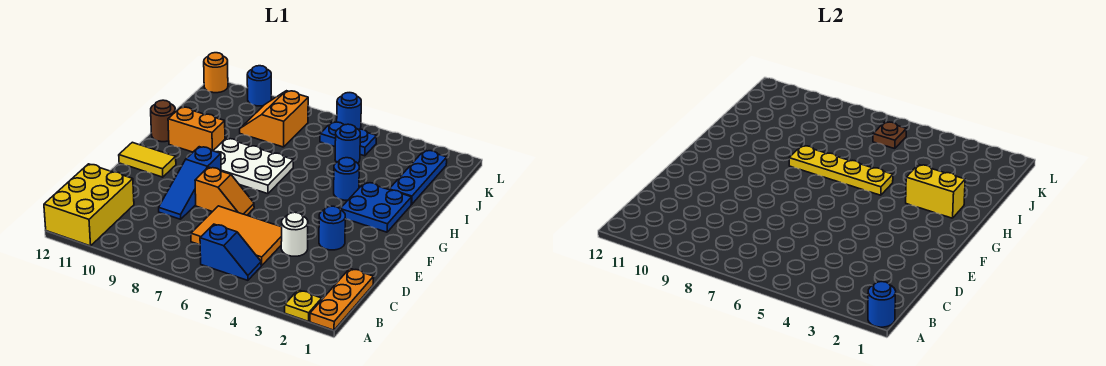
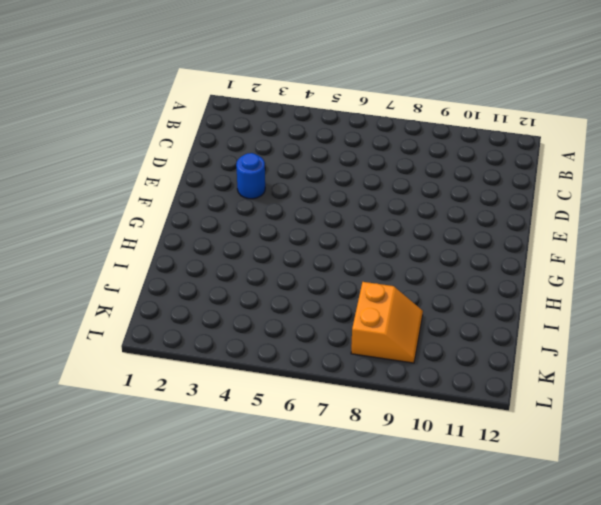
none -> orange 1x3 plate [310,269,374,330]
none -> yellow 1x1 plate [285,290,322,321]
none -> yellow 2x3 brick [44,164,134,246]

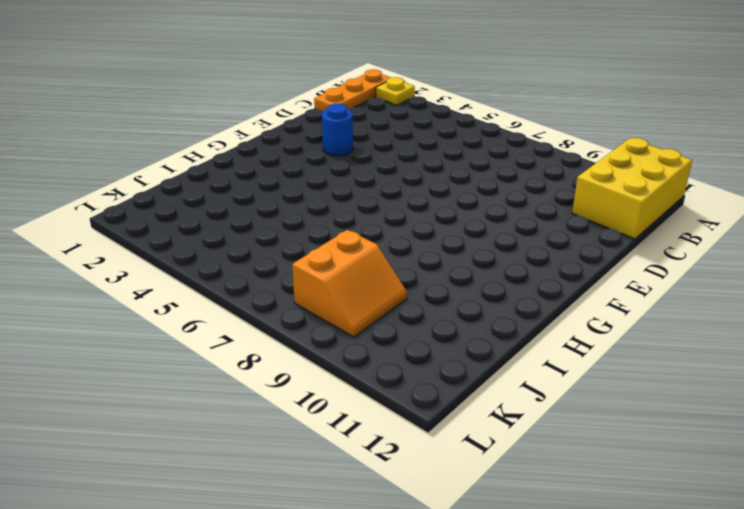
none -> blue 1x2 slope [200,224,261,280]
none -> orange 2x3 tile [191,206,282,266]
none -> white 1x1 round brick [281,212,308,256]

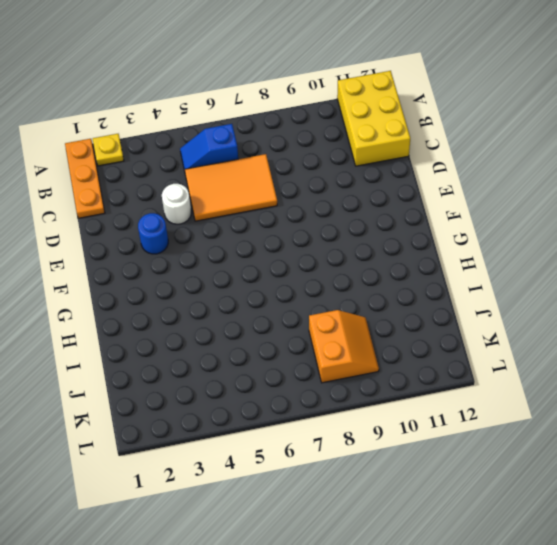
none -> blue 1x3 slope [159,147,221,219]
none -> orange 1x2 slope [195,167,254,215]
none -> yellow 1x2 tile [119,142,176,177]

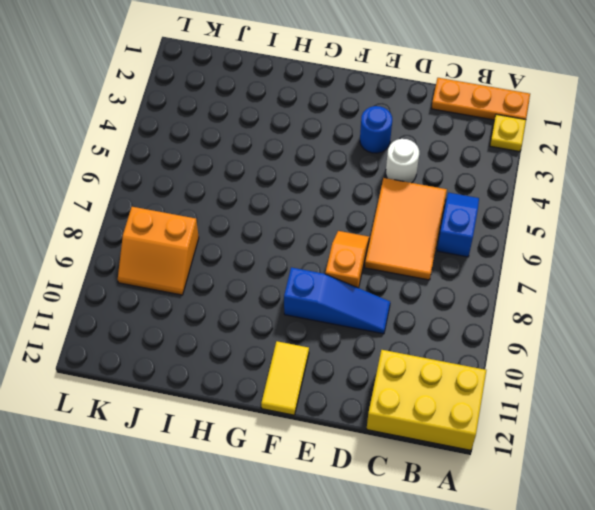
none -> blue 2x2 plate [340,182,411,232]
none -> white 2x3 plate [213,138,293,194]
none -> blue 1x1 round brick [334,158,359,200]

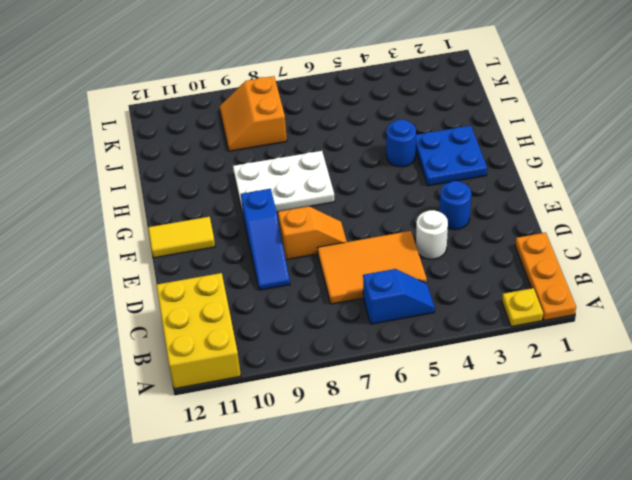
none -> orange 1x2 brick [168,107,225,152]
none -> brown 1x1 round brick [151,100,175,142]
none -> blue 1x3 plate [389,150,447,204]

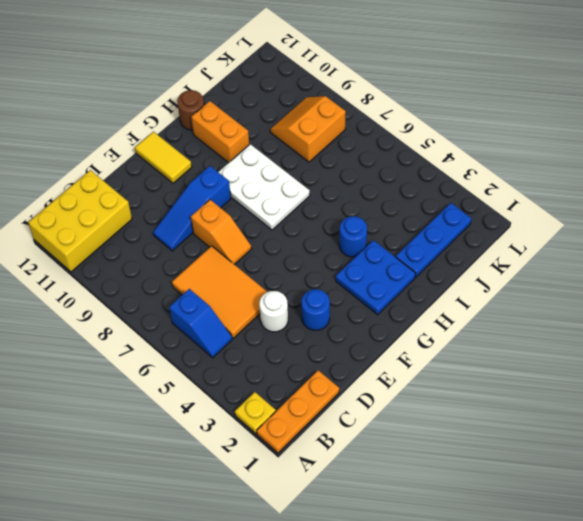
none -> blue 1x1 round brick [335,124,360,163]
none -> blue 1x2 plate [320,122,376,156]
none -> blue 1x1 round brick [337,93,361,129]

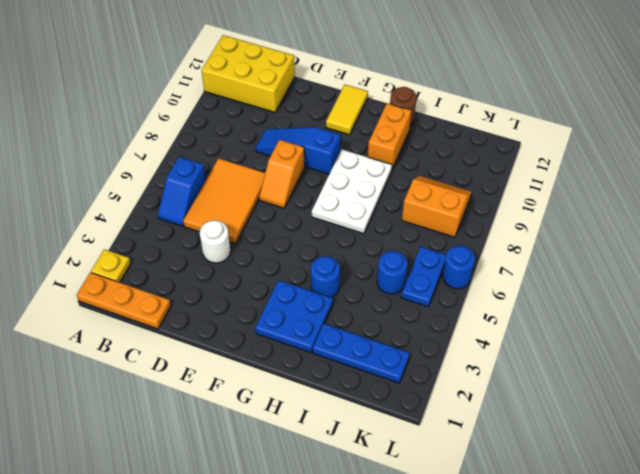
none -> blue 1x1 round brick [319,206,345,250]
none -> blue 1x1 round brick [247,66,271,106]
none -> orange 1x1 round brick [204,53,228,93]

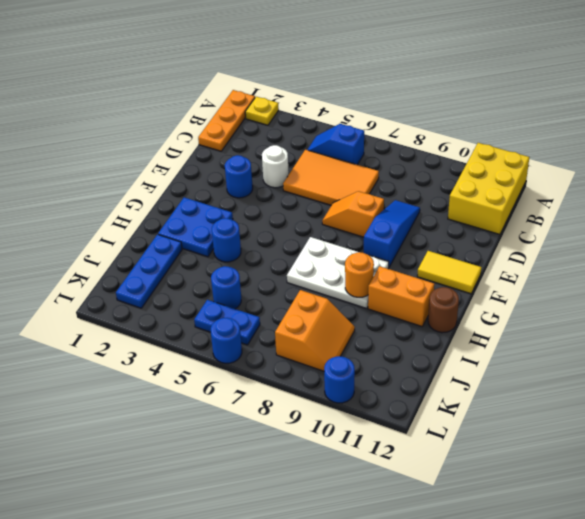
orange 1x1 round brick [345,252,374,297] -> orange 1x1 round brick moved to [204,53,228,93]
none -> blue 1x1 round brick [868,282,896,327]
none -> yellow 1x2 brick [906,165,965,218]
none -> yellow 1x4 plate [789,146,893,195]

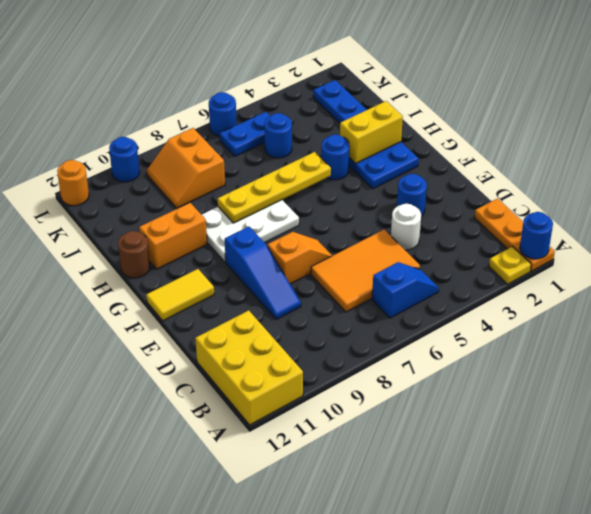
none -> brown 1x1 plate [873,122,906,149]

